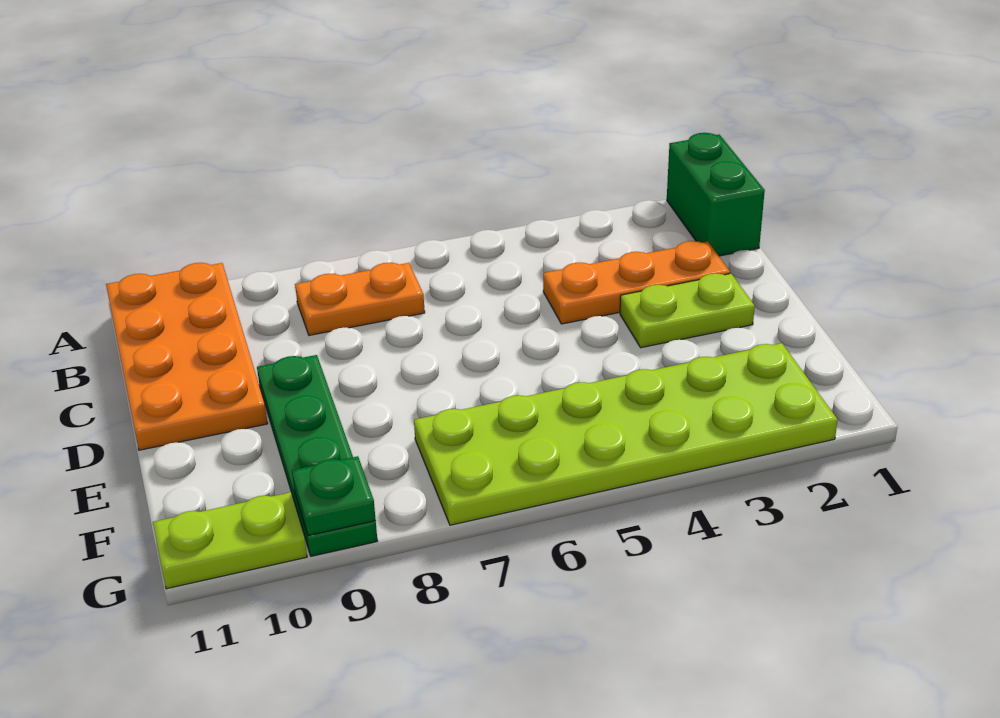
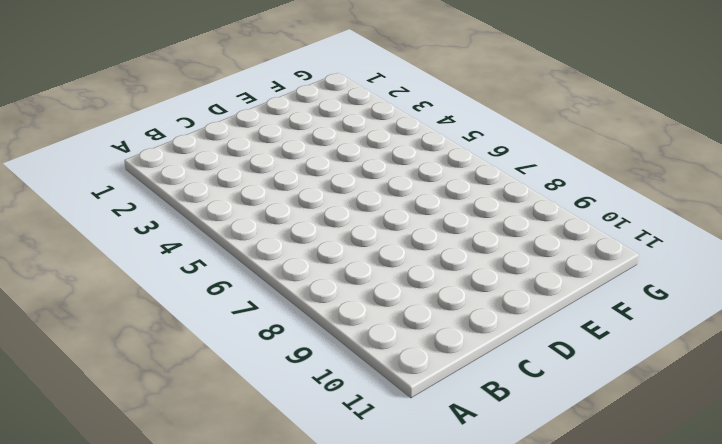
none -> green 1x2 brick [667,133,765,256]
none -> orange 2x4 plate [106,263,268,450]

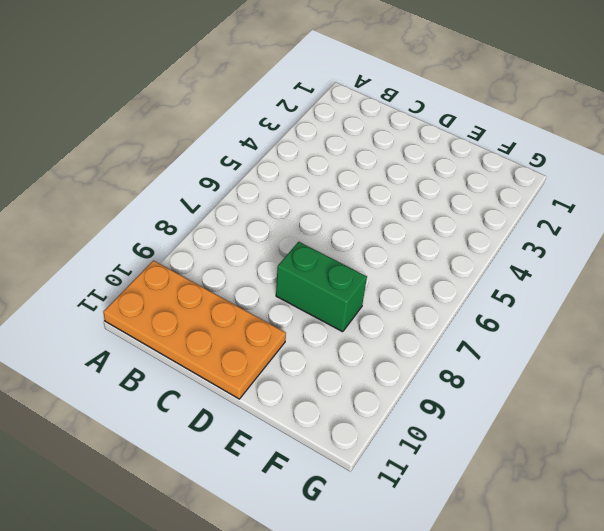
green 1x2 brick [276,242,367,332] -> green 1x2 brick moved to [667,133,765,256]
none -> orange 1x2 plate [295,263,425,335]
none -> orange 1x3 plate [543,241,730,324]

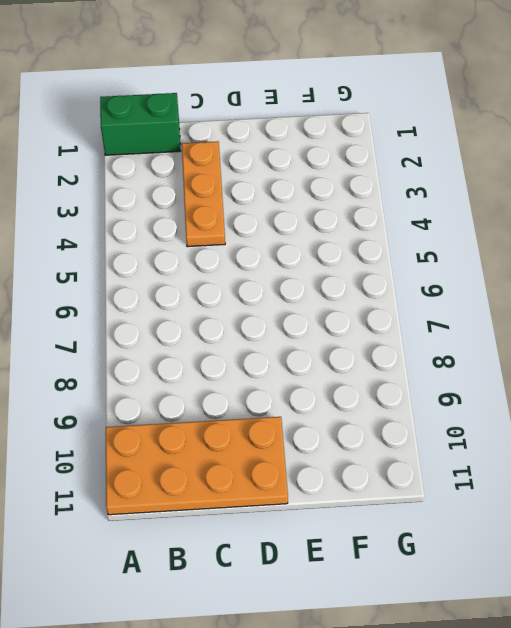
none -> orange 1x2 plate [295,263,425,335]
none -> lime 1x2 plate [620,273,755,348]

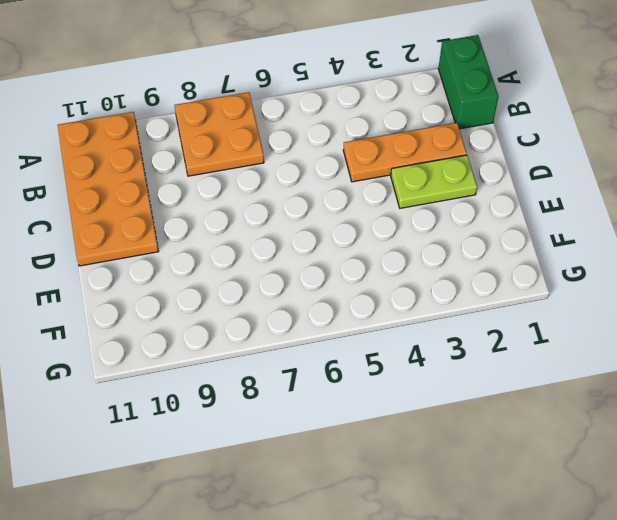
orange 2x2 plate [174,92,264,176] -> orange 1x2 plate [295,263,425,335]
none -> green 1x4 plate [257,355,377,556]
none -> lime 2x6 plate [414,343,838,525]

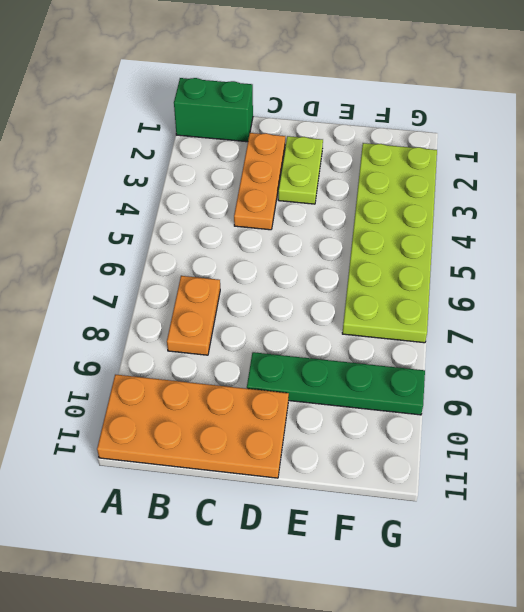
none -> lime 1x2 plate [153,492,307,589]
none -> green 1x1 plate [292,456,376,536]

